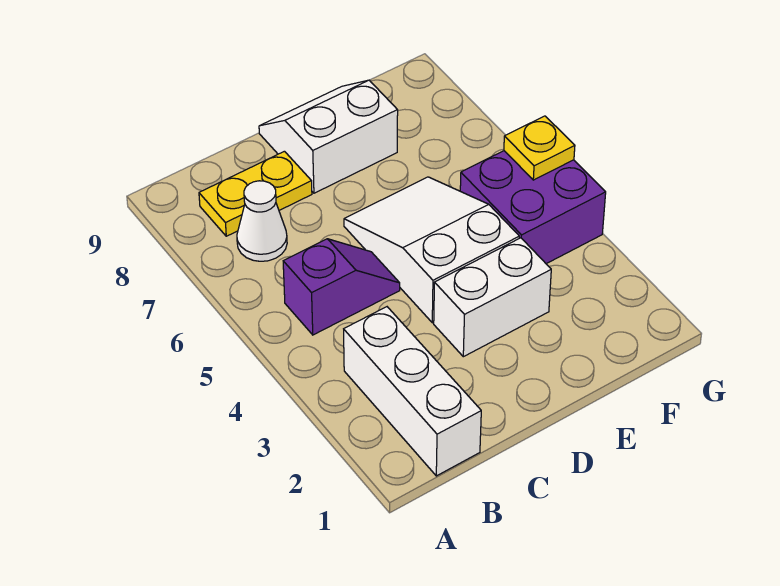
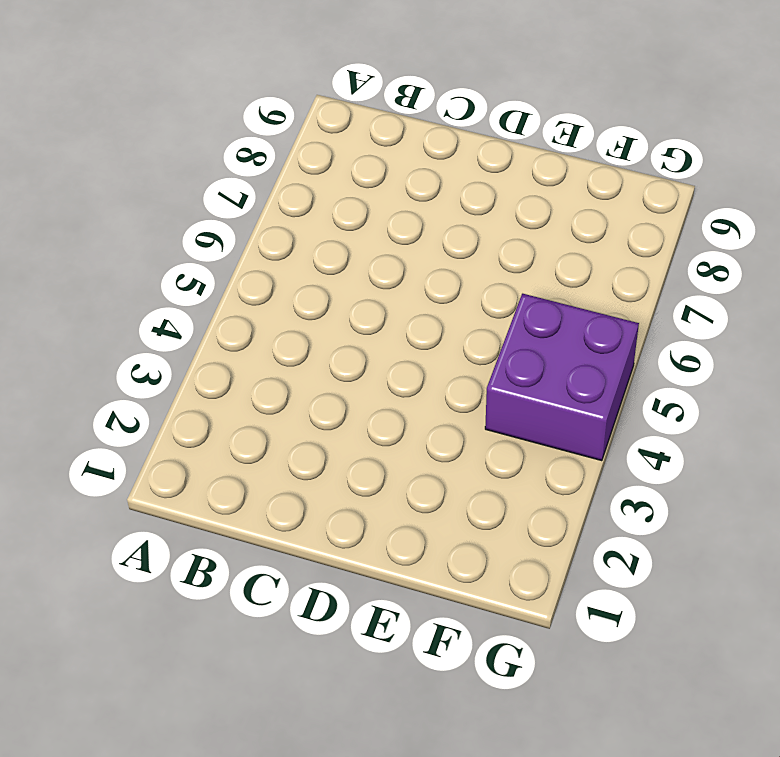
none -> white 1x3 brick [344,307,481,476]
none -> purple 1x2 slope [283,239,400,335]

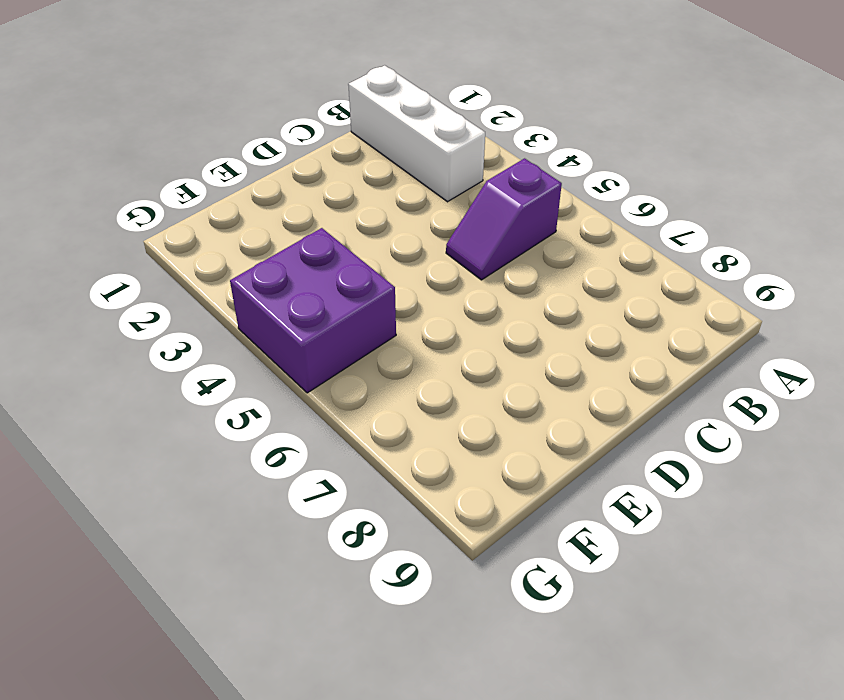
none -> white 1x1 cone [237,181,287,261]
none -> yellow 1x2 plate [199,151,312,236]

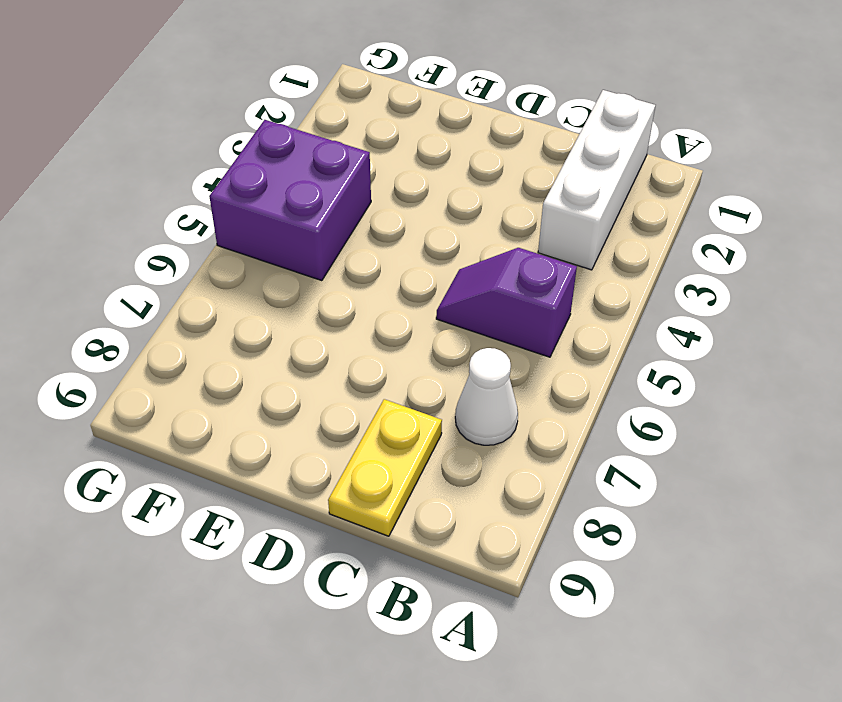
yellow 1x2 plate [328,399,442,536] -> yellow 1x2 plate turned to [199,151,312,236]
none -> white 1x2 brick [434,238,551,357]
none -> white 2x3 slope [344,177,519,323]

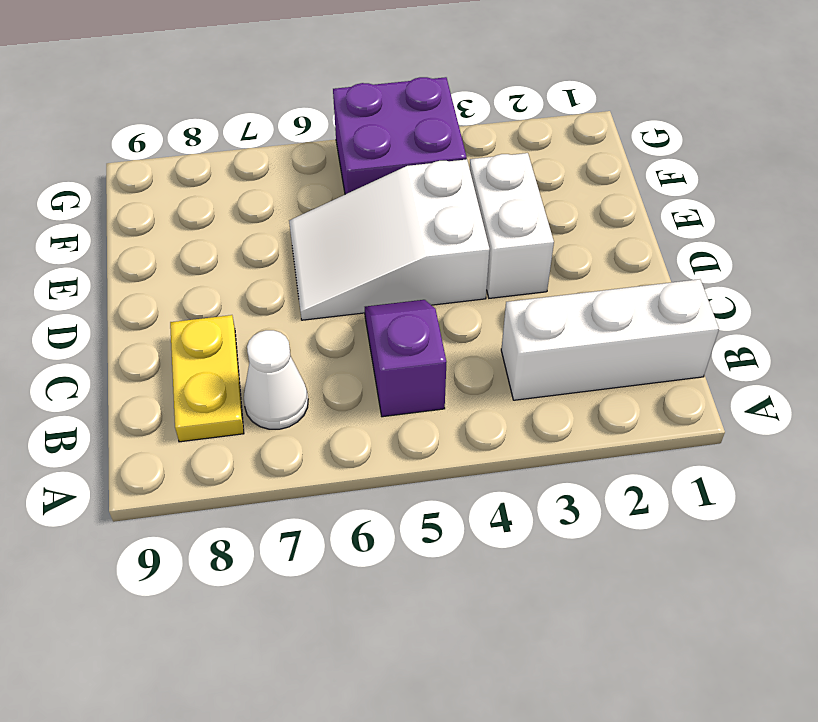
none -> white 2x2 slope [259,80,398,193]
none -> yellow 1x1 plate [504,116,575,180]

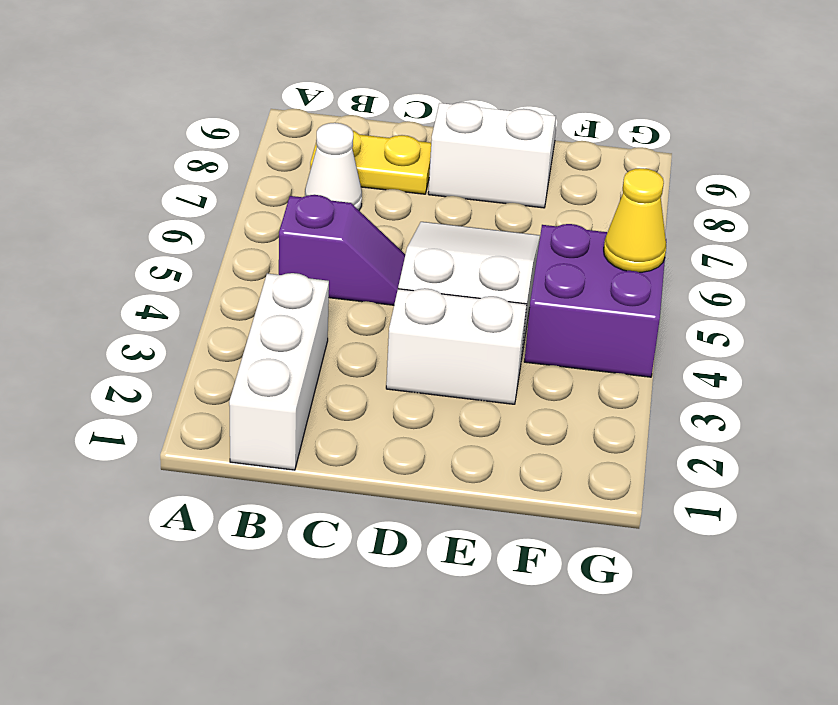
yellow 1x1 cone [604,168,666,272] -> yellow 1x1 plate [504,116,575,180]

